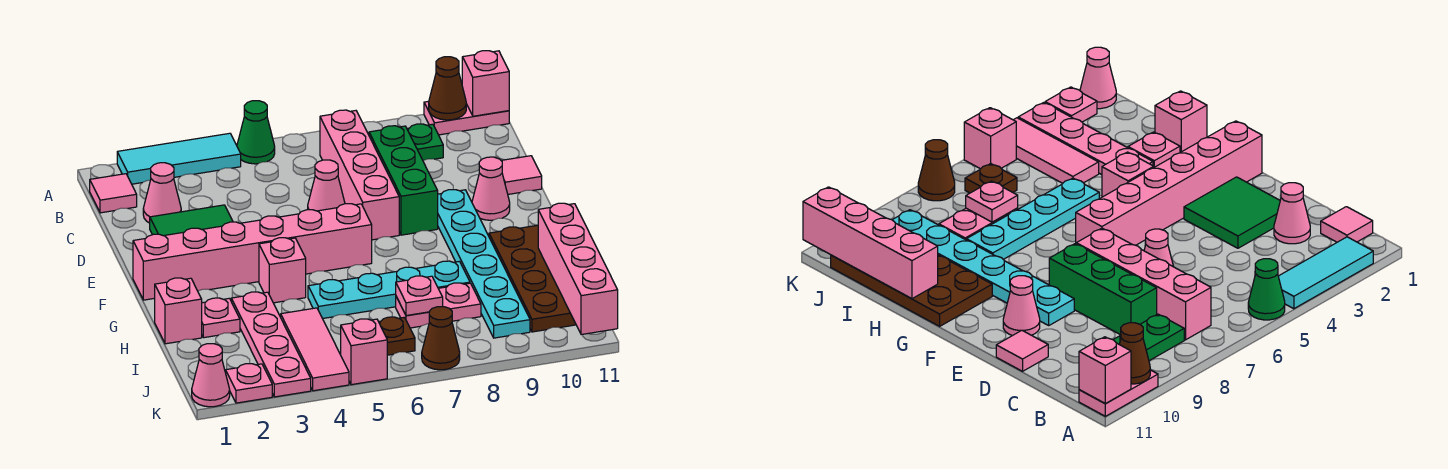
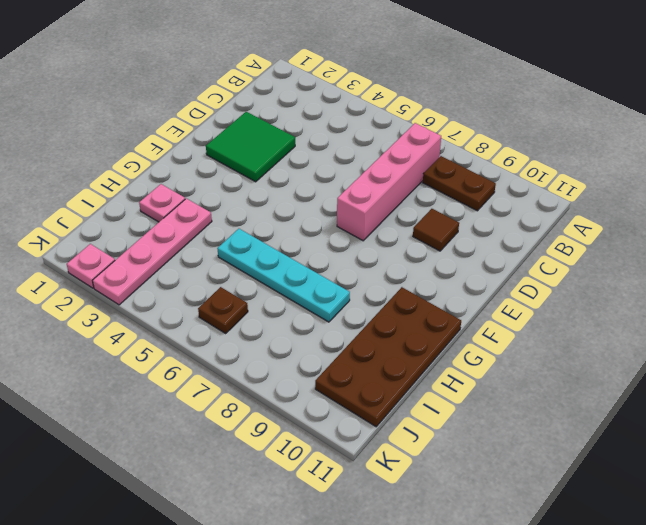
brown 1x2 plate [423,156,496,211] -> green 1x2 plate [407,124,443,160]
brown 1x1 tile [413,209,459,251] -> none
none -> cyan 1x3 tile [117,133,241,184]
none -> green 1x1 cone [237,101,275,164]
none -> pink 1x2 plate [424,101,509,135]
none -> pink 1x1 tile [90,174,137,213]

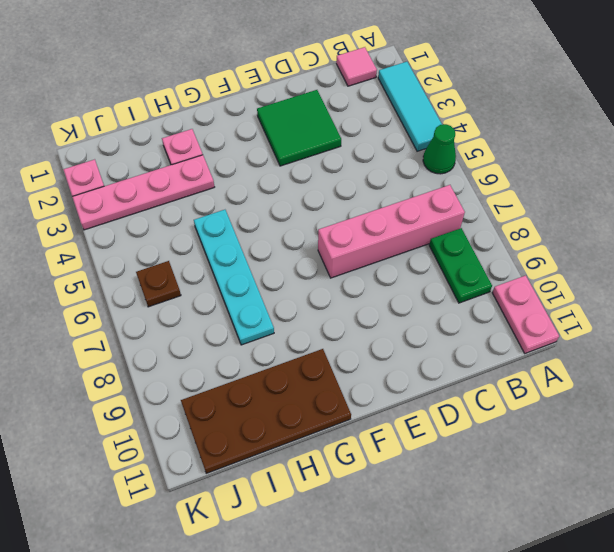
none -> pink 1x1 cone [143,163,181,223]
none -> green 1x3 brick [369,126,438,235]
none -> pink 1x1 cone [308,160,345,211]
none -> pink 1x1 tile [501,156,542,194]

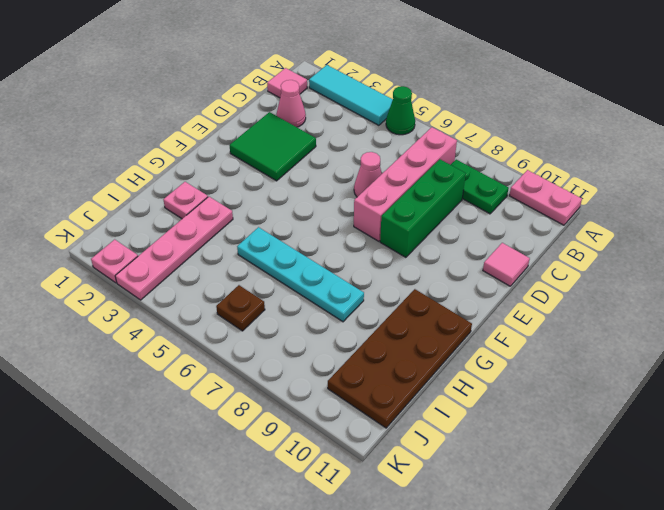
none -> cyan 1x6 plate [438,190,530,338]
none -> pink 1x1 cone [472,157,510,220]
none -> pink 1x6 brick [133,204,372,300]
none -> pink 1x1 brick [259,238,306,303]

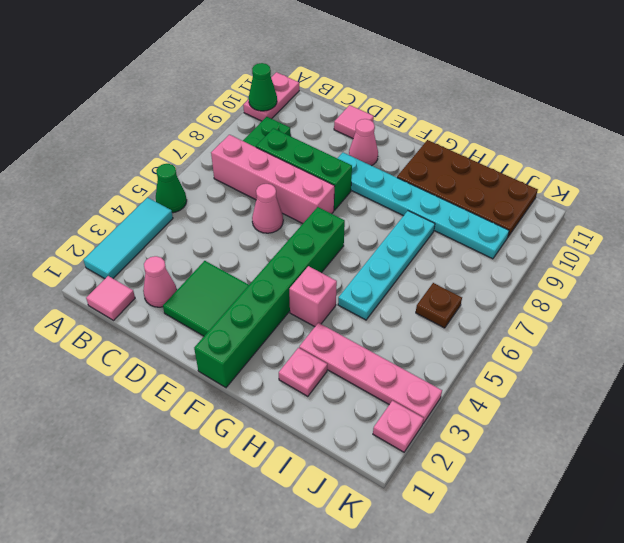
green 1x1 cone [249,63,277,111] -> brown 1x1 cone [429,57,466,120]
green 1x6 brick [194,207,345,387] -> pink 1x6 brick [133,204,372,300]
none -> pink 1x1 brick [155,278,202,344]
none -> pink 1x3 tile [281,308,349,391]
none -> pink 1x2 plate [396,283,481,328]
none -> pink 1x1 cone [192,344,230,407]

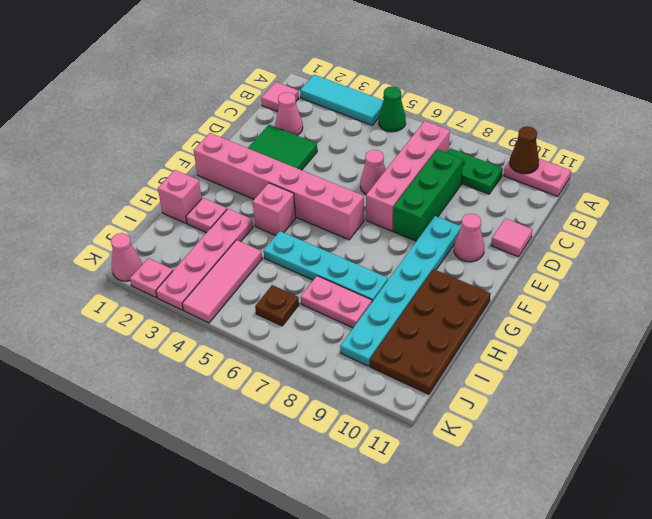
none -> pink 1x1 brick [341,319,387,385]
none -> brown 1x1 cone [422,307,460,370]
none -> pink 1x1 brick [462,51,509,116]
none -> pink 1x4 brick [538,203,618,335]

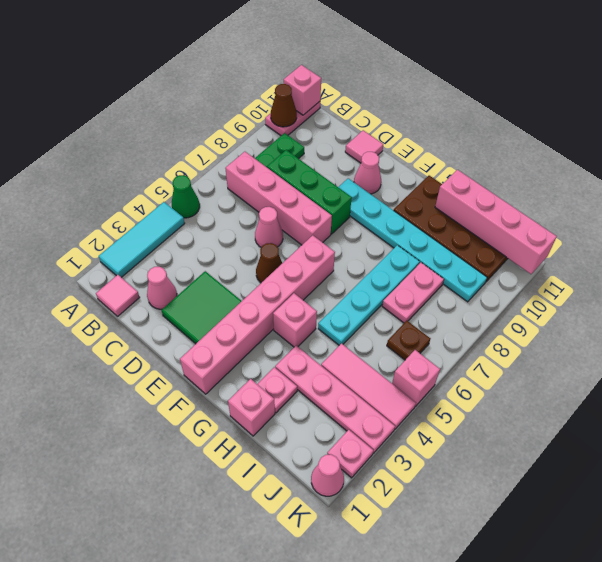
brown 1x1 cone [256,243,282,283] -> brown 1x1 cone moved to [422,307,460,370]
none -> pink 1x1 plate [396,276,443,316]

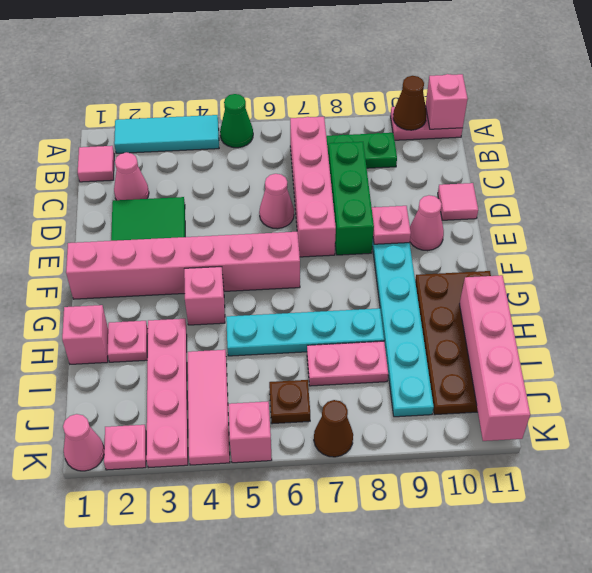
pink 1x1 plate [372,206,411,244] -> pink 1x1 plate moved to [396,276,443,316]

